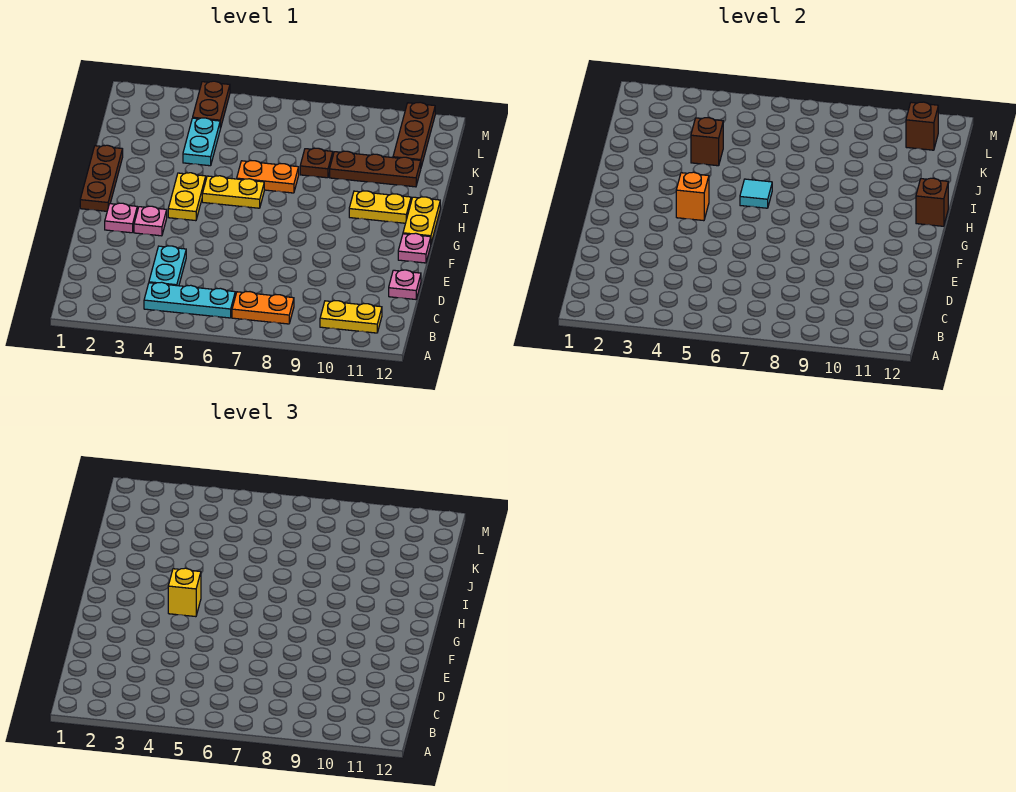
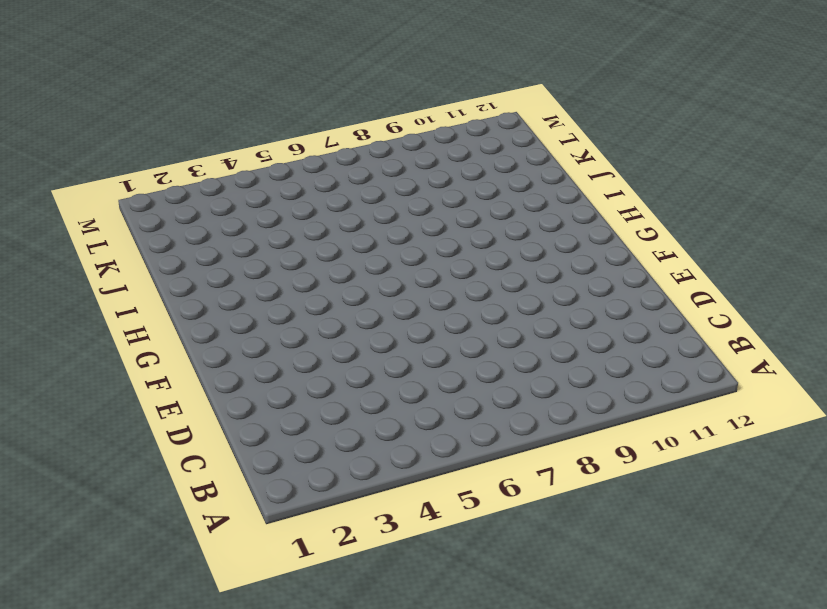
none -> cyan 1x3 plate [144,282,235,318]
none -> orange 1x2 plate [232,292,294,324]
none -> yellow 1x2 plate [320,301,382,333]

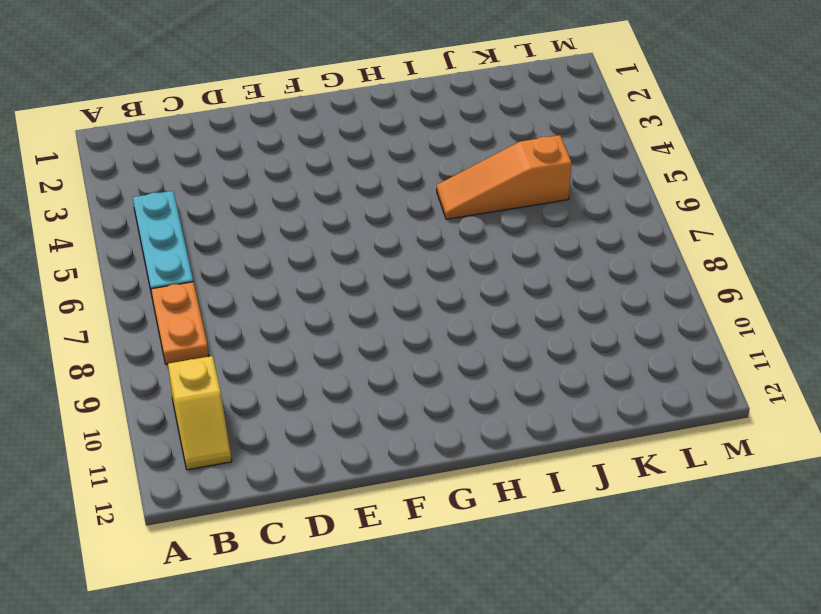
yellow 1x2 slope [168,356,232,470] -> yellow 1x2 plate [320,301,382,333]
orange 1x3 slope [437,135,572,219] -> none
none -> cyan 1x2 plate [149,246,186,286]
none -> pink 1x1 plate [389,270,421,299]
none -> pink 1x1 plate [105,203,137,233]

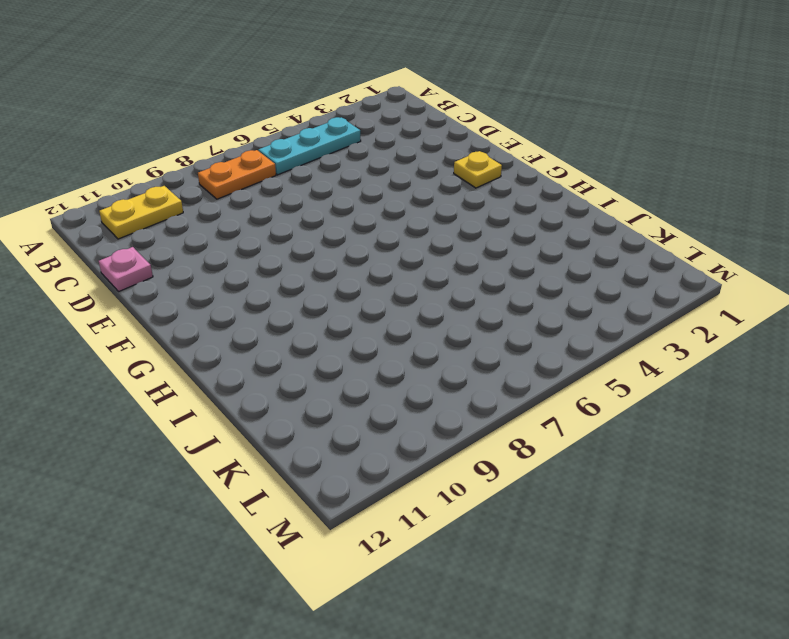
yellow 1x1 plate [454,151,502,188] -> pink 1x1 plate [105,203,137,233]
none -> cyan 1x2 plate [149,246,186,286]
none -> pink 1x1 plate [134,206,167,236]
none -> pink 1x1 plate [398,233,431,263]

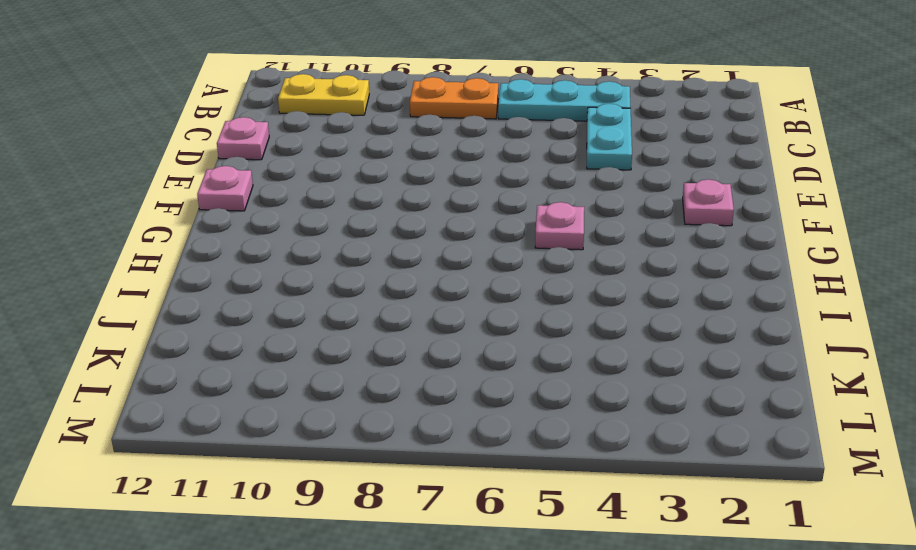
pink 1x1 plate [535,202,584,250] -> pink 1x1 plate moved to [134,206,167,236]
none -> brown 1x3 plate [80,145,123,211]
none -> yellow 1x2 plate [168,173,206,221]
none -> yellow 1x2 plate [403,197,440,243]

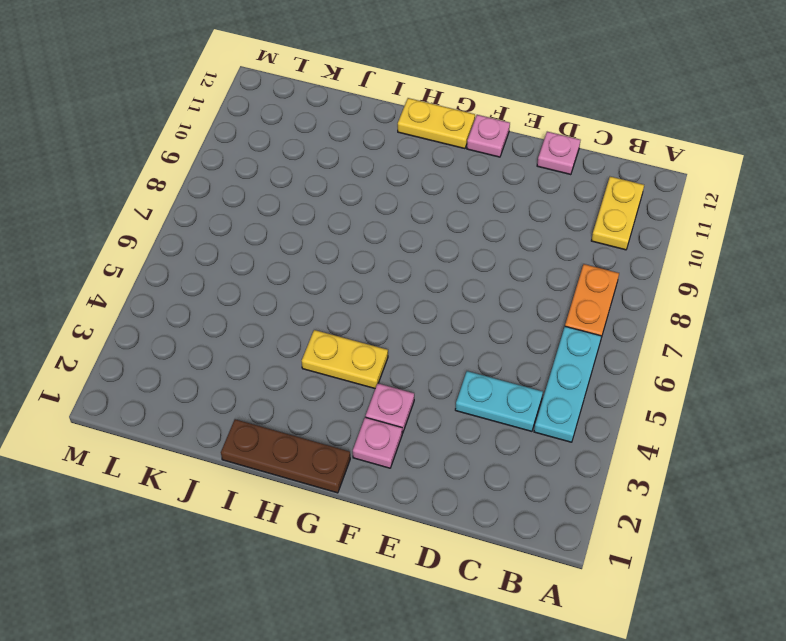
none -> yellow 1x2 plate [202,176,264,208]
none -> yellow 1x2 plate [349,191,411,223]
none -> orange 1x2 plate [237,161,299,193]

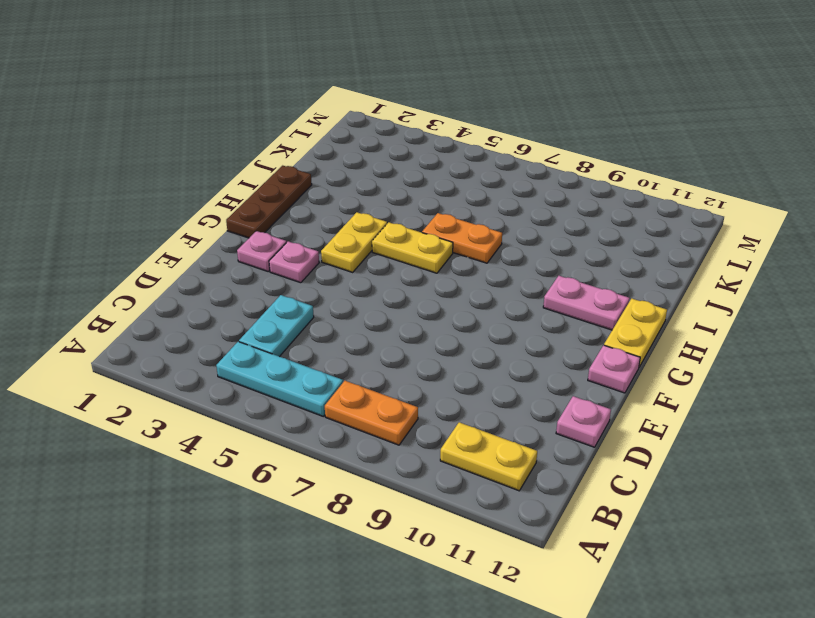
pink 1x2 plate [543,276,630,330] -> yellow 1x2 plate [349,191,411,223]
none -> cyan 1x2 plate [183,118,220,166]
none -> brown 1x1 plate [300,148,333,178]
none -> brown 1x3 plate [330,151,421,187]

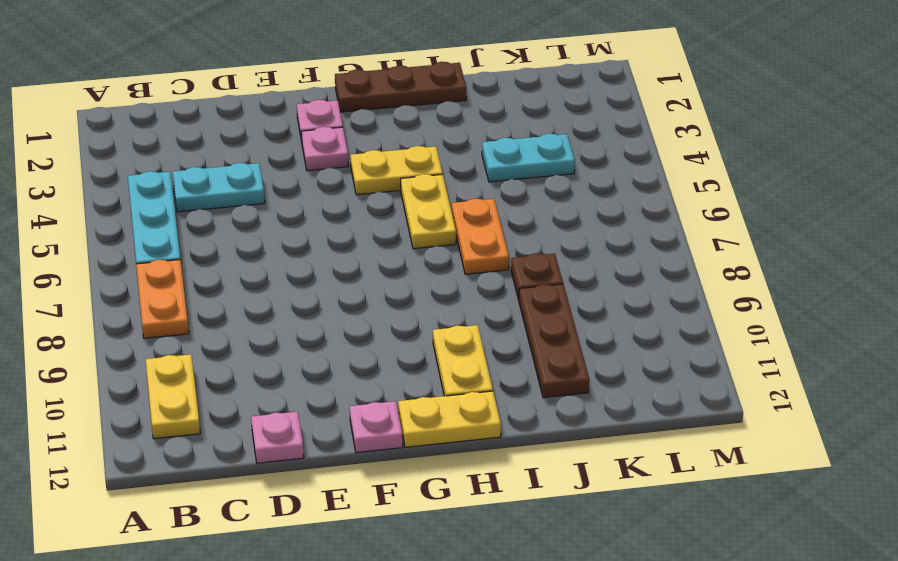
none -> brown 1x3 plate [393,102,435,167]
none -> brown 1x2 plate [193,81,230,129]
none -> orange 1x1 brick [676,172,709,221]

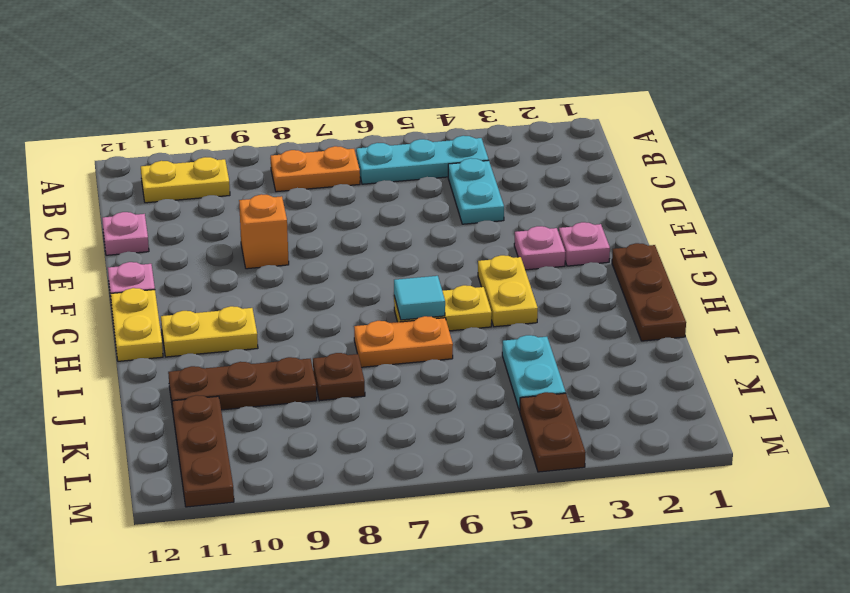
orange 1x1 brick [239,194,289,269] -> orange 1x1 brick moved to [676,172,709,221]
none -> brown 1x1 brick [916,178,948,226]
none -> brown 1x1 brick [691,118,723,166]
none -> brown 1x1 brick [906,102,938,150]

